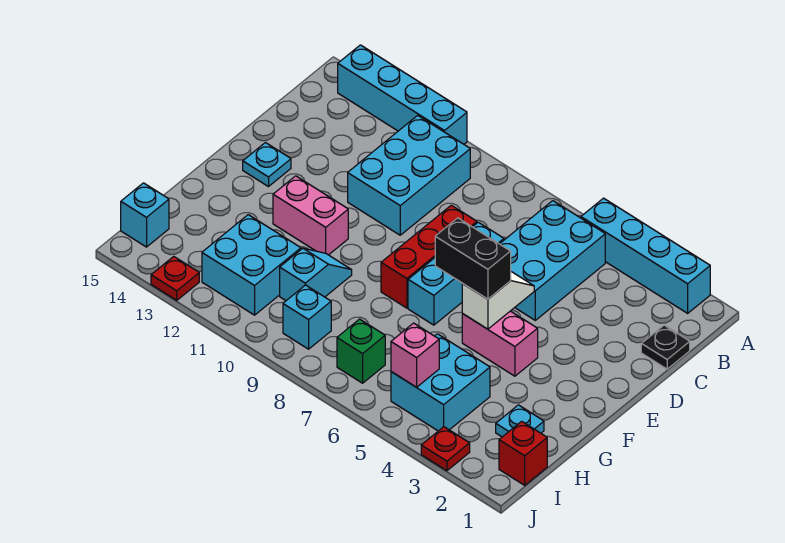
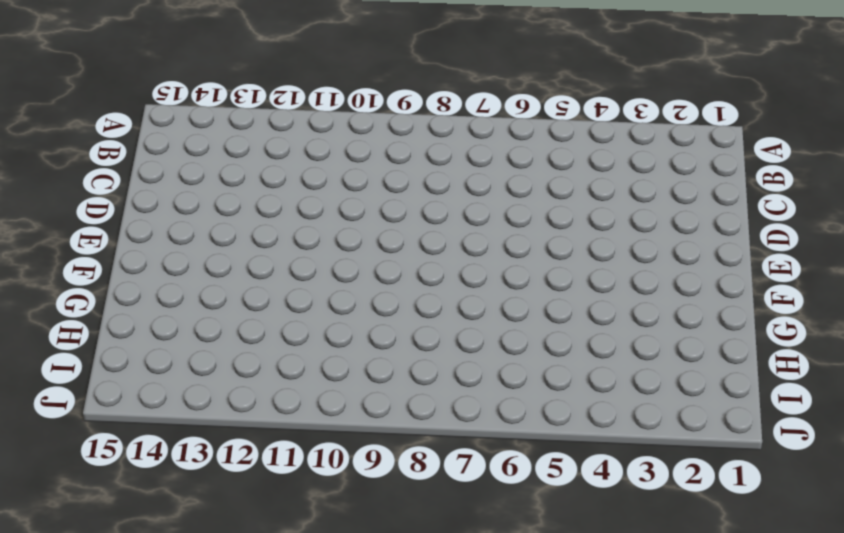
none -> cyan 1x4 brick [581,198,710,313]
none -> cyan 1x4 brick [338,45,467,144]
none -> cyan 2x3 brick [500,201,605,320]

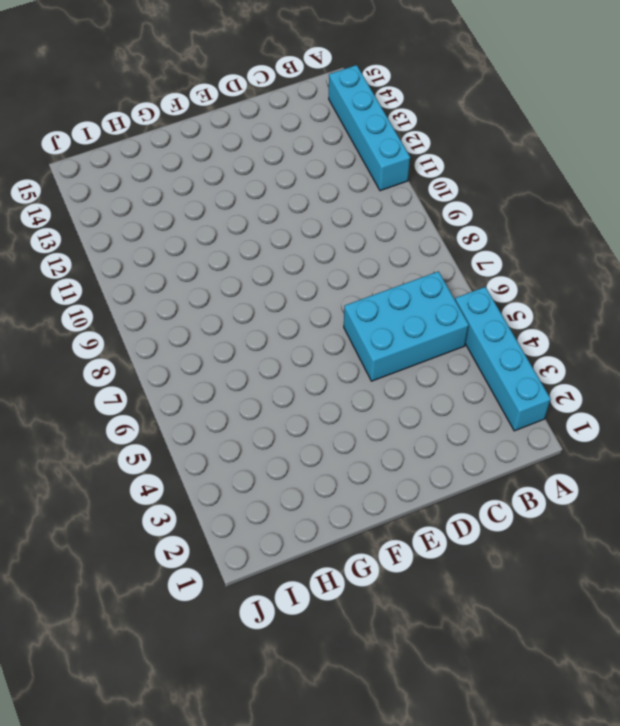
none -> cyan 2x3 brick [348,115,470,235]
none -> black 1x1 plate [641,325,690,369]
none -> cyan 1x3 brick [408,222,504,325]

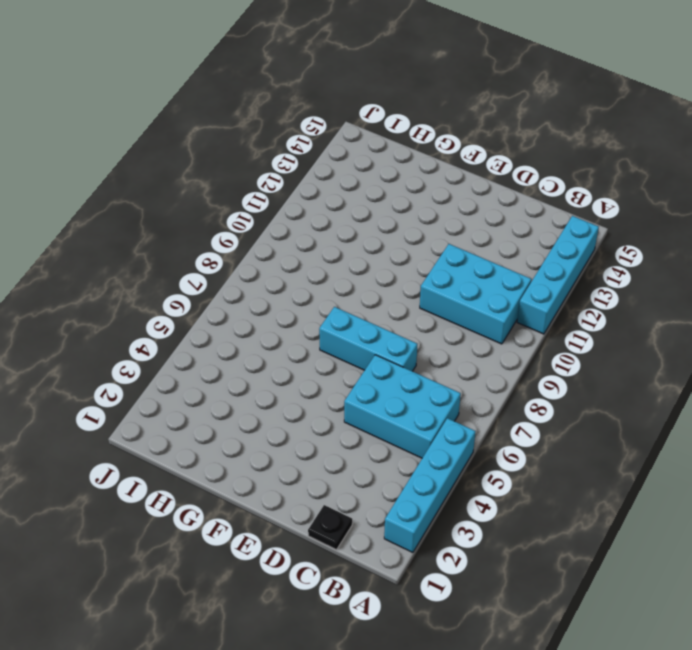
none -> red 1x3 brick [381,205,477,308]
none -> cyan 1x1 plate [243,143,291,187]
none -> pink 1x2 brick [462,311,538,376]

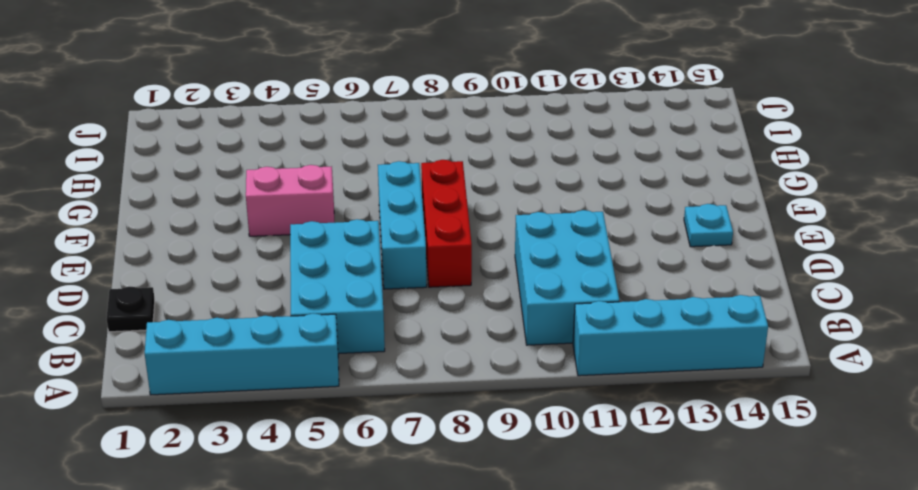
none -> pink 1x2 brick [273,176,348,255]
none -> cyan 1x2 slope [280,248,352,301]
none -> cyan 1x1 plate [496,405,544,437]

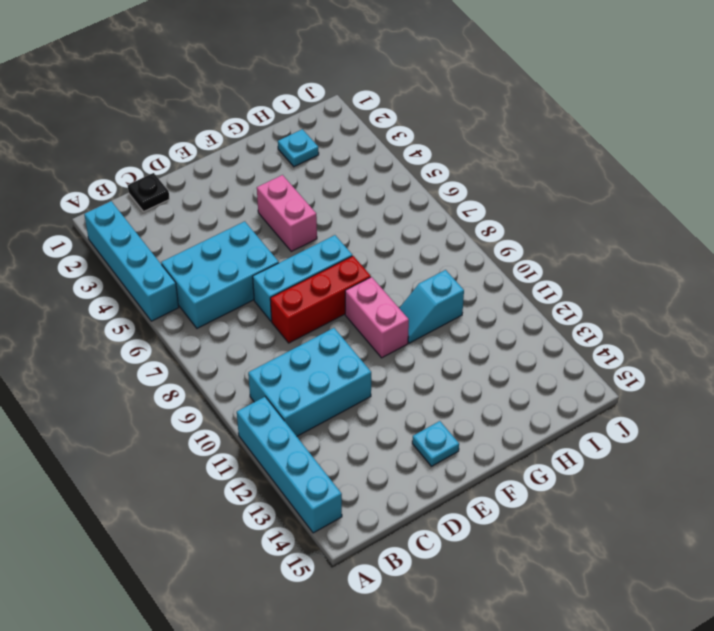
pink 1x2 brick [345,277,409,358] -> pink 1x2 brick moved to [273,176,348,255]
none -> cyan 2x2 brick [391,334,490,431]
none -> cyan 2x2 brick [202,215,301,315]
none -> red 1x1 brick [499,421,547,485]

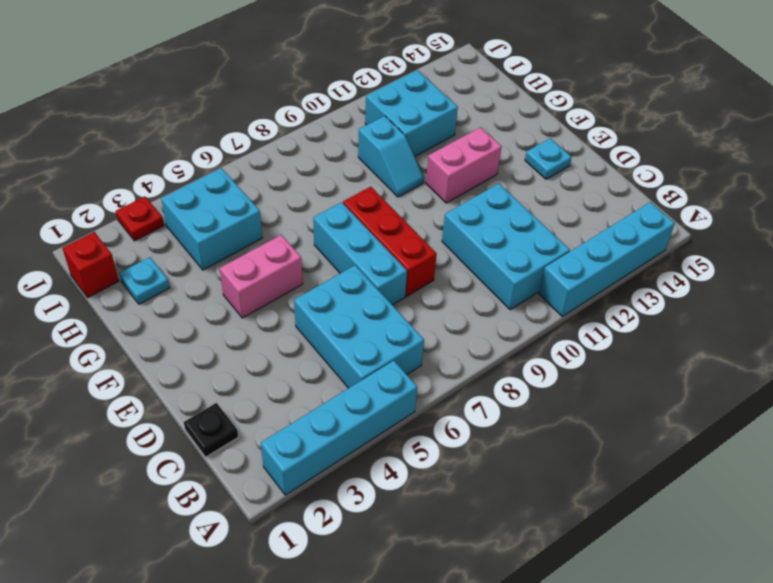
none -> green 1x1 brick [337,319,385,383]
none -> cyan 1x1 brick [283,285,331,349]
none -> cyan 1x1 brick [121,183,169,247]

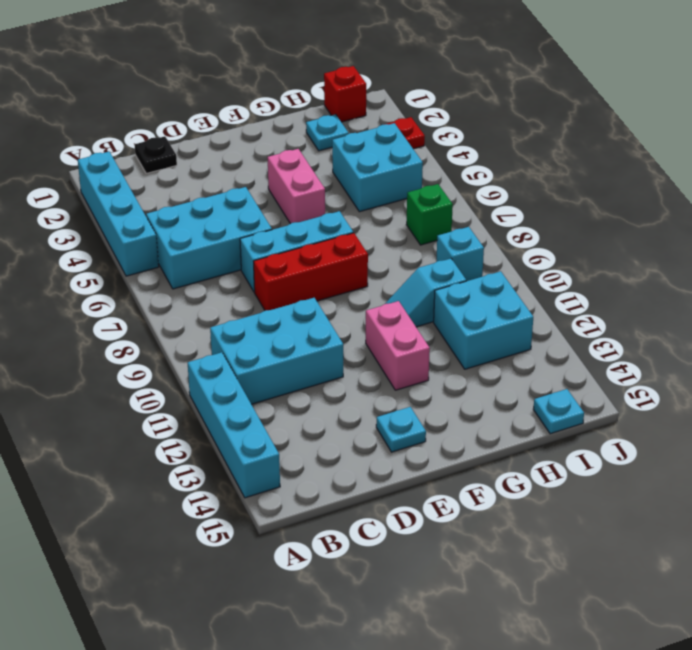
cyan 1x1 plate [533,389,584,434] -> cyan 1x1 brick [121,183,169,247]
none -> red 1x1 plate [151,256,199,300]
none -> white 1x2 slope [462,272,534,329]
none -> pink 1x1 brick [391,323,439,387]

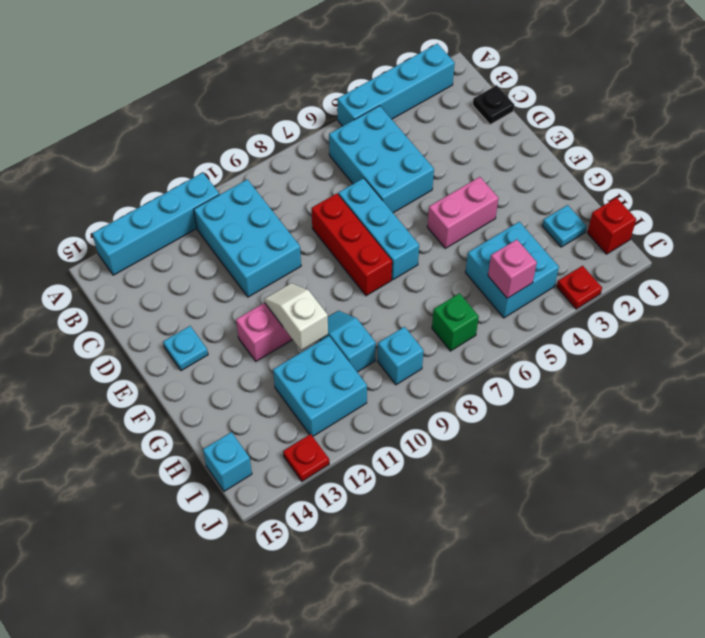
white 1x2 slope [264,283,328,350] -> white 1x2 slope moved to [462,272,534,329]
none -> black 1x2 brick [435,218,511,299]

